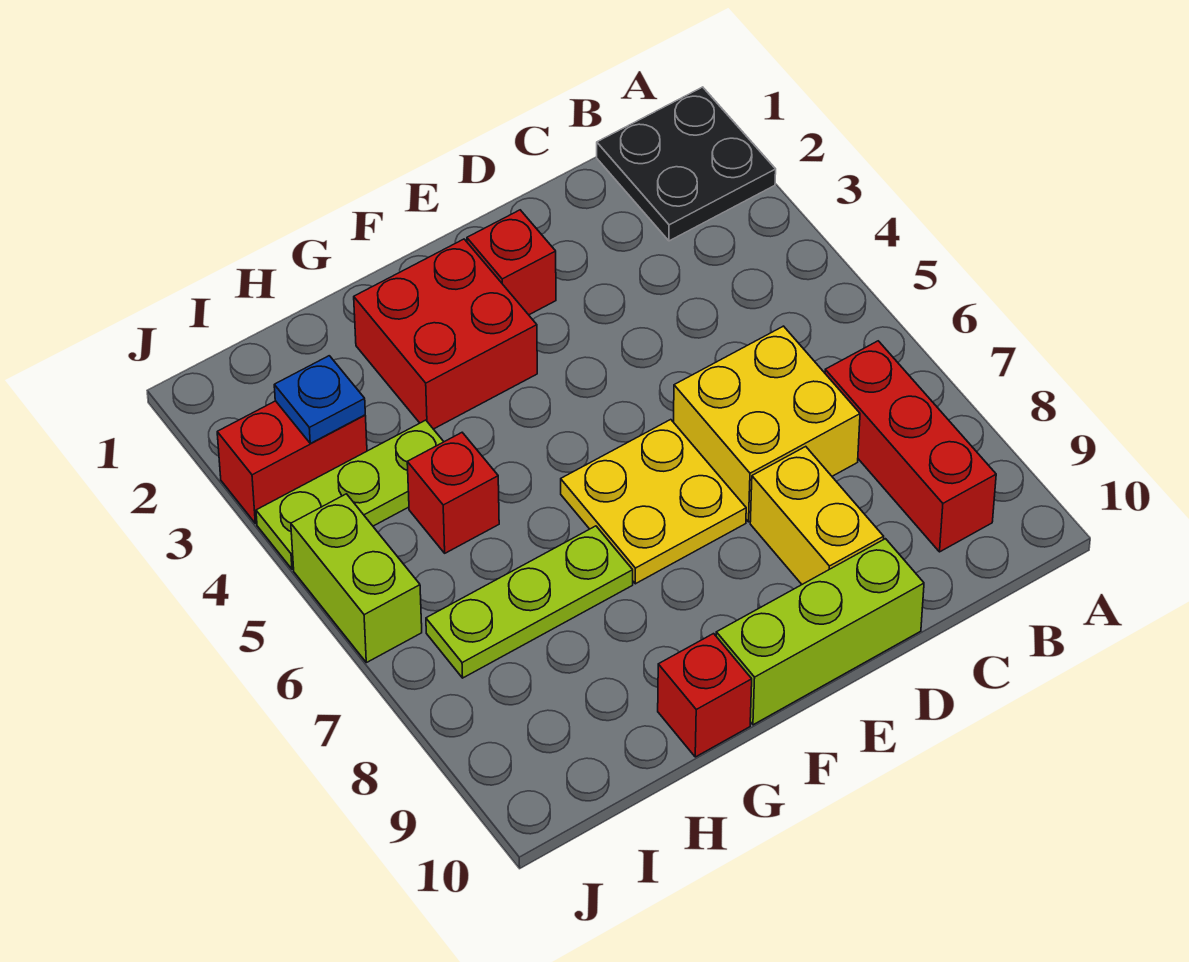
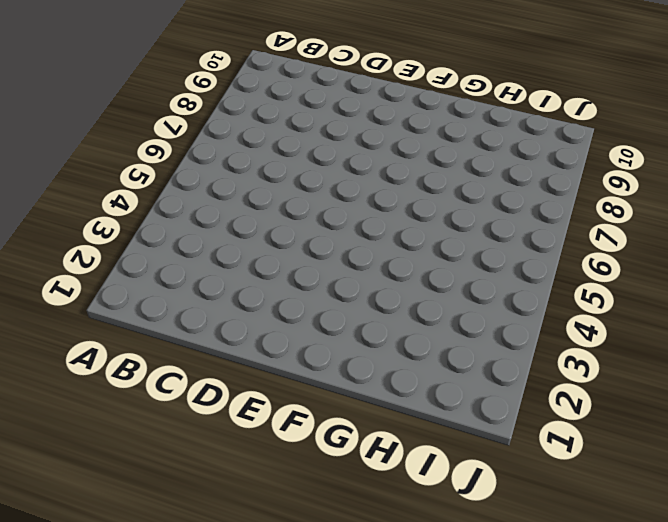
none -> black 2x2 plate [597,87,776,241]
none -> red 1x3 brick [825,341,996,552]
none -> yellow 2x2 brick [674,326,860,522]

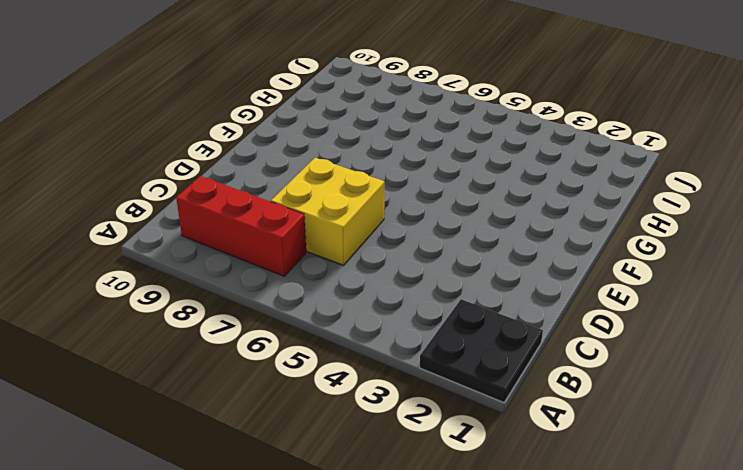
none -> yellow 1x2 brick [750,447,884,584]
none -> lime 1x3 brick [716,539,924,725]
none -> red 1x1 brick [467,210,556,315]

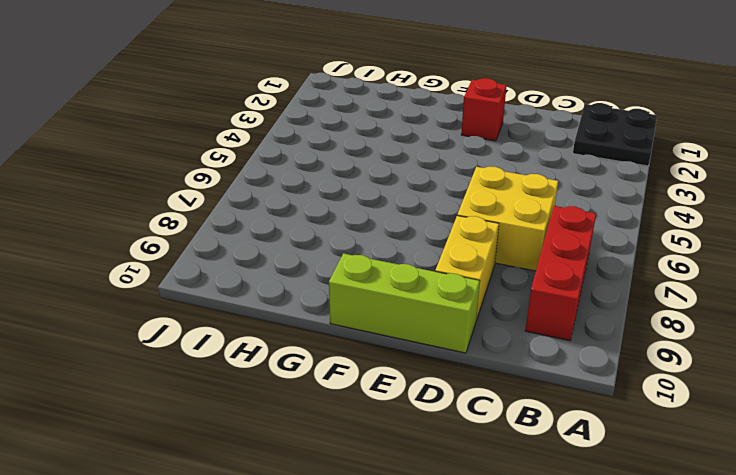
none -> yellow 2x2 plate [561,420,746,584]
none -> red 2x2 brick [354,239,537,429]
none -> lime 1x3 plate [426,526,633,678]

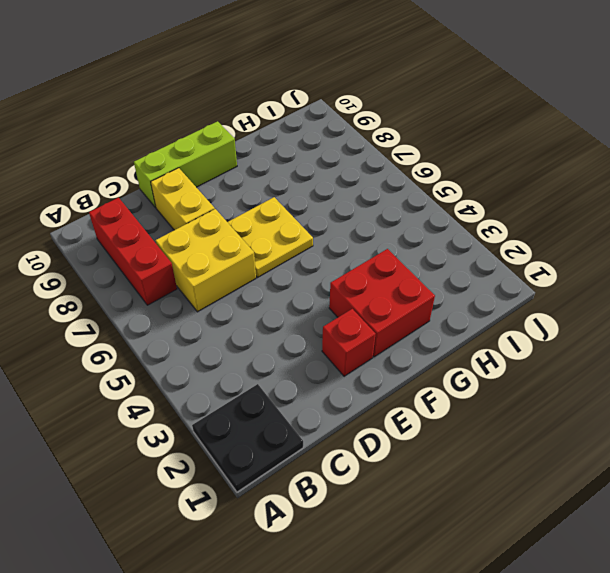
none -> lime 1x3 plate [426,526,633,678]
none -> red 1x1 brick [658,634,752,757]
none -> lime 1x3 plate [256,420,444,569]

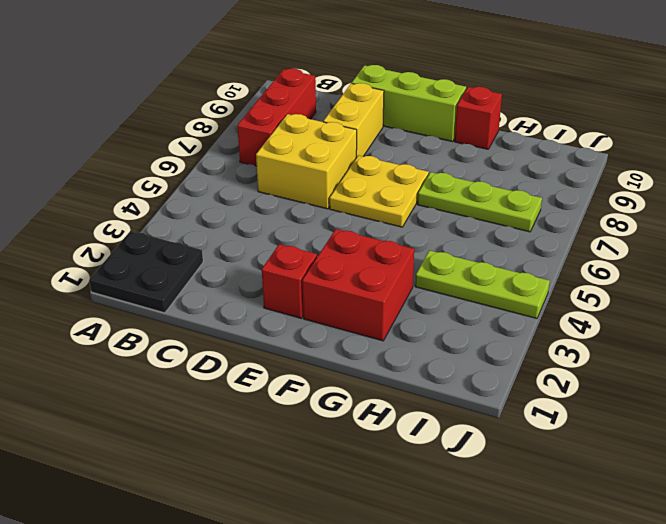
none -> red 1x1 brick [407,433,499,553]
none -> red 1x2 brick [217,401,367,523]
none -> lime 1x2 brick [291,494,422,663]

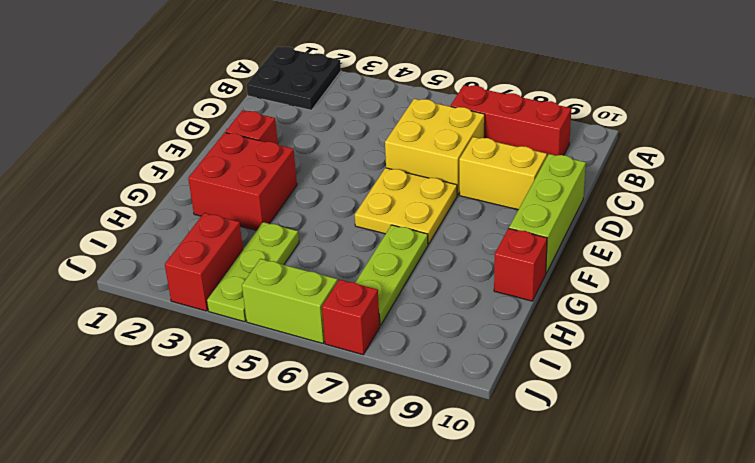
red 1x1 brick [322,279,380,355] -> red 1x1 brick moved to [407,433,499,553]
none -> blue 1x1 plate [274,356,365,443]

